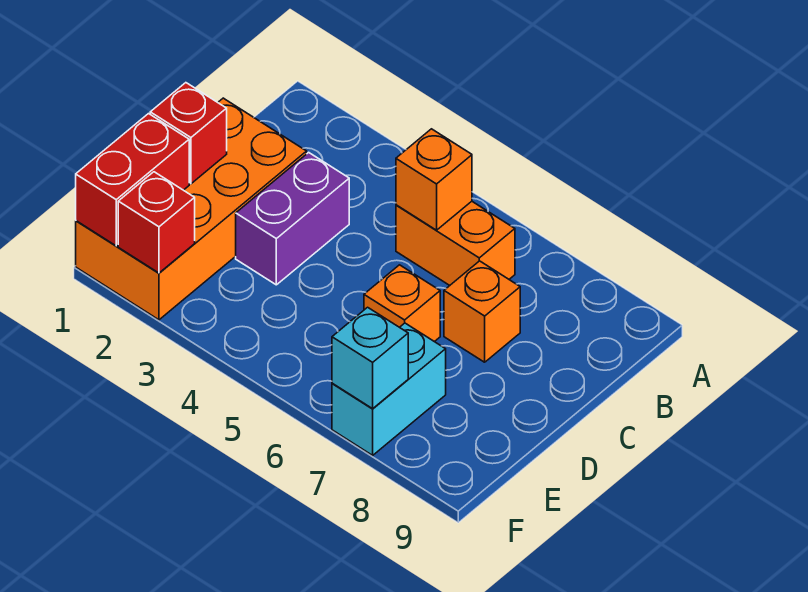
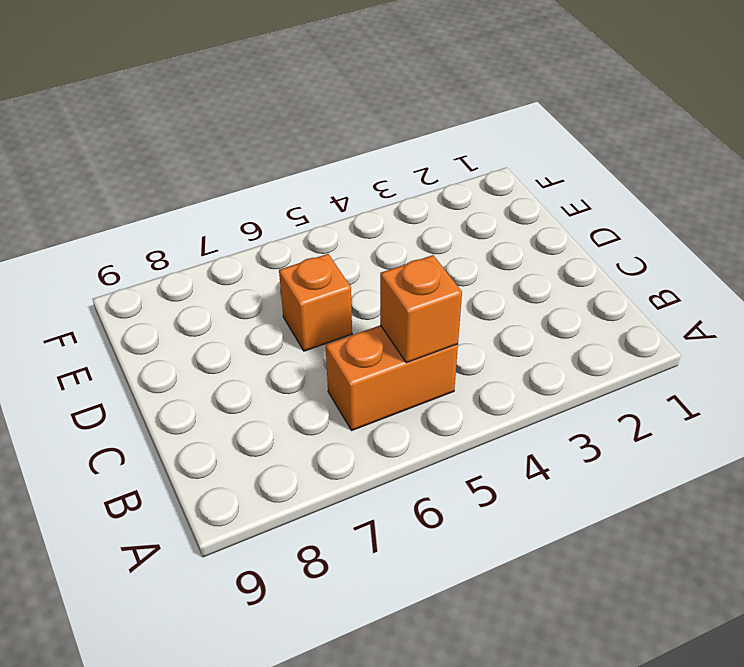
none -> orange 2x4 brick [76,98,307,320]
none -> purple 1x2 brick [236,152,349,285]

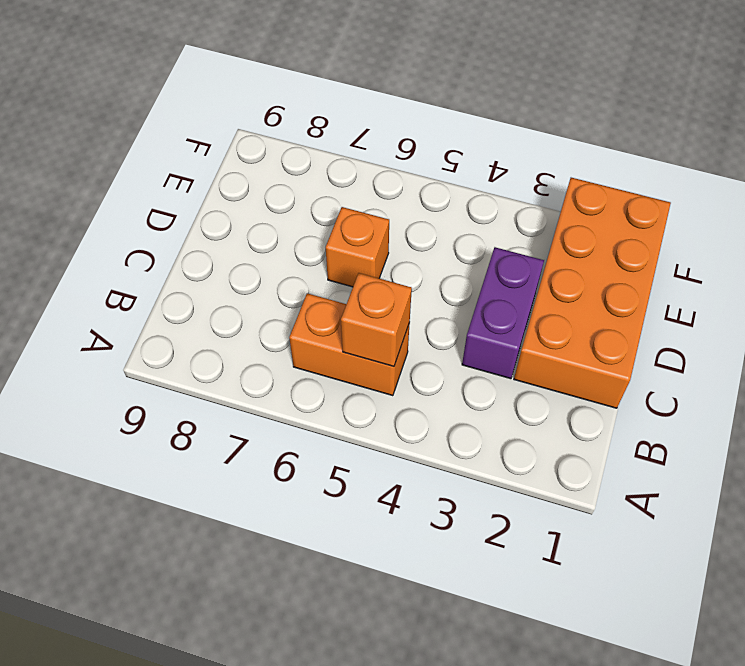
none -> orange 1x1 brick [444,261,520,362]
none -> cyan 1x2 brick [332,323,446,455]

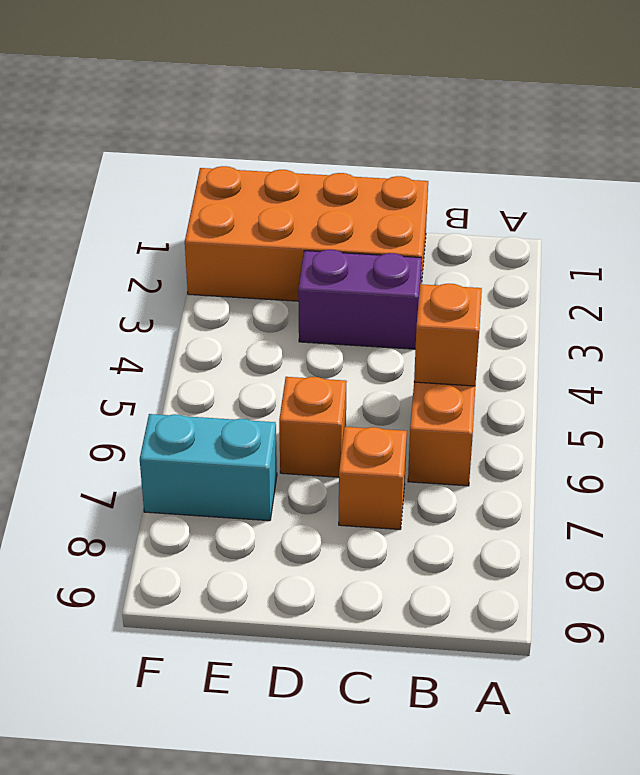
none -> red 1x1 brick [150,83,227,184]
none -> red 1x2 brick [76,114,189,246]

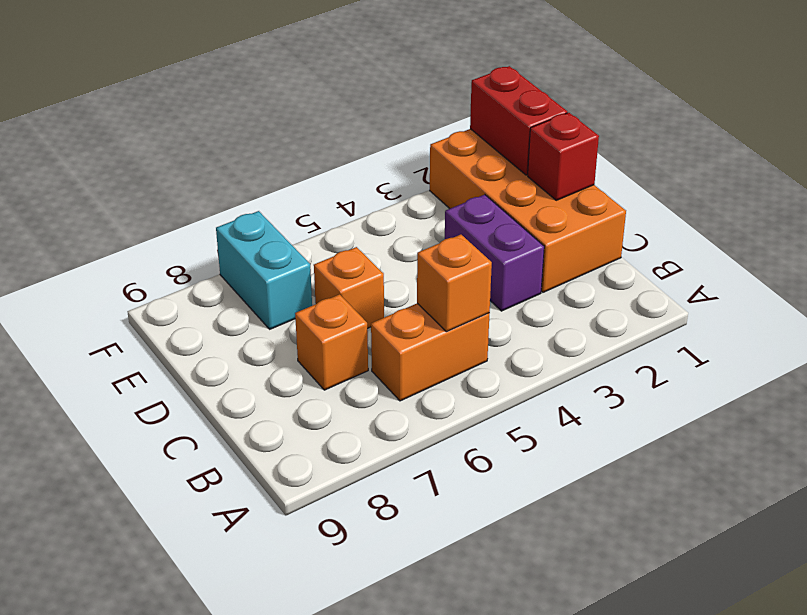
none -> red 1x1 brick [118,172,195,273]
none -> cyan 1x1 brick [332,307,408,409]

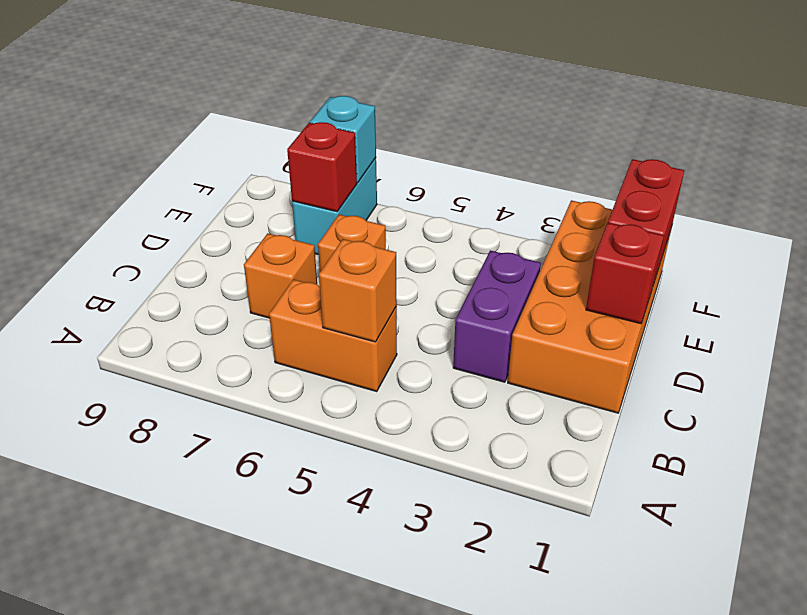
red 1x1 brick [287,122,357,212] -> red 1x1 brick moved to [118,172,195,273]

